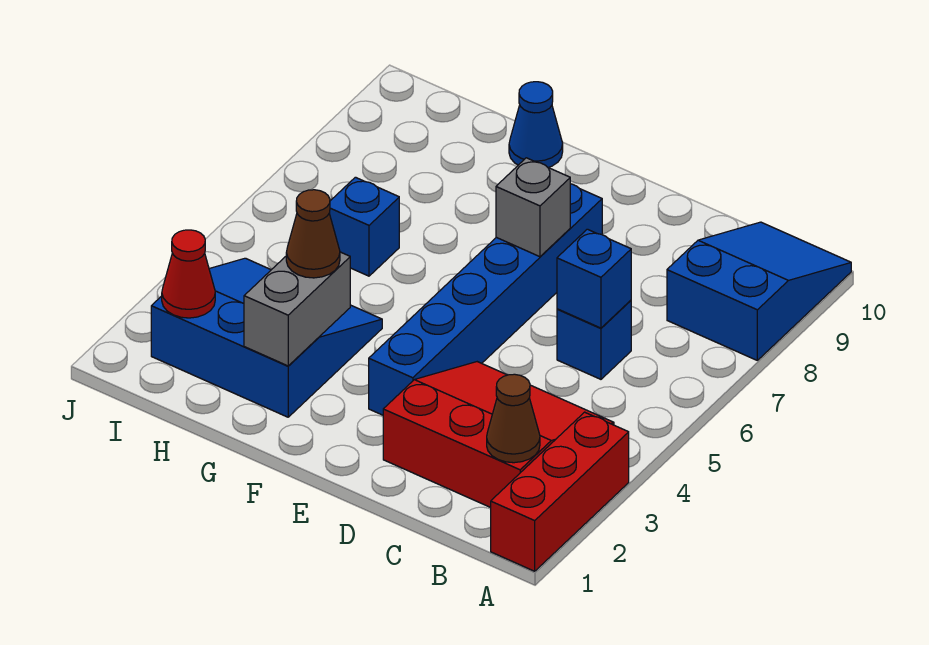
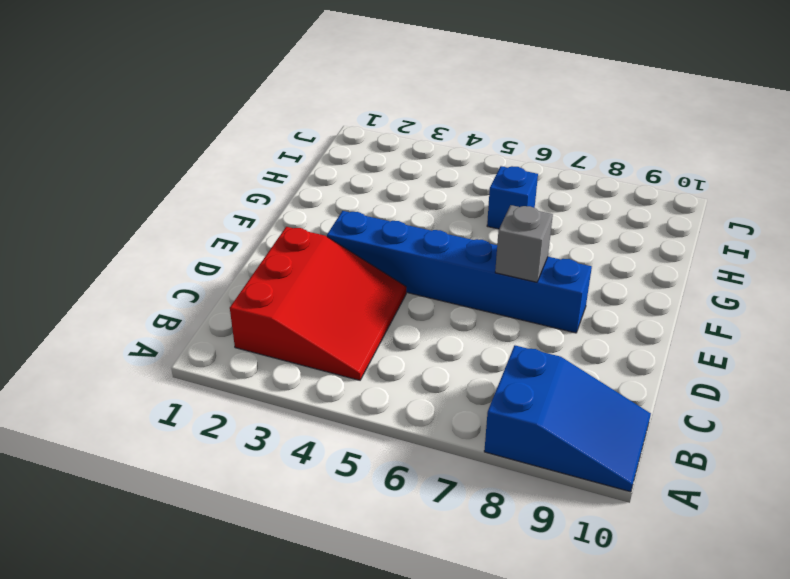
none -> red 1x3 brick [491,412,629,571]
none -> blue 1x1 brick [557,300,631,379]
none -> blue 3x3 slope [151,258,382,417]

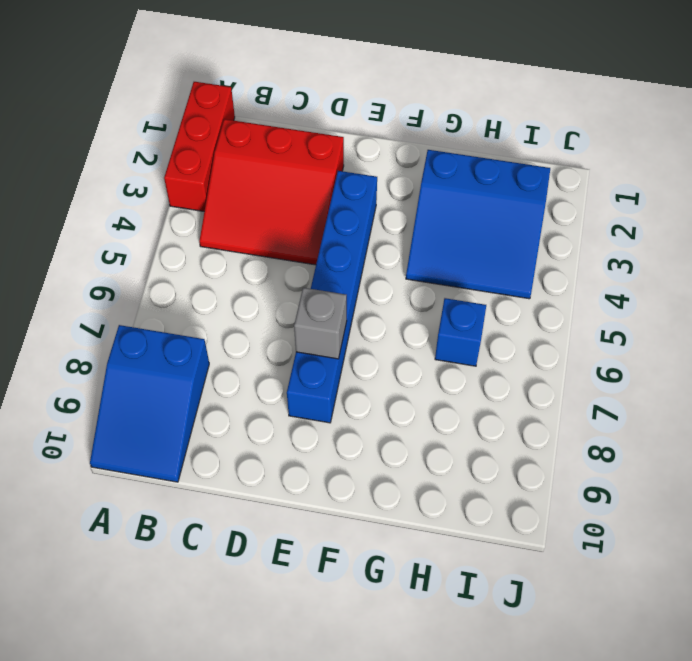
none -> blue 1x1 brick [557,300,631,379]
none -> blue 1x1 cone [509,82,563,168]
none -> brown 1x1 cone [487,374,540,463]

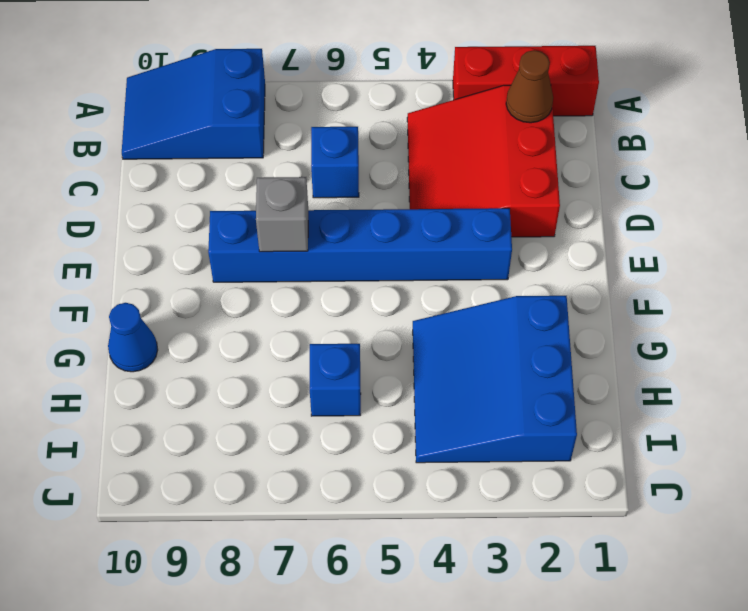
none -> blue 1x1 brick [557,229,631,328]
none -> grey 1x2 brick [244,252,350,366]
none -> red 1x1 cone [162,230,215,318]

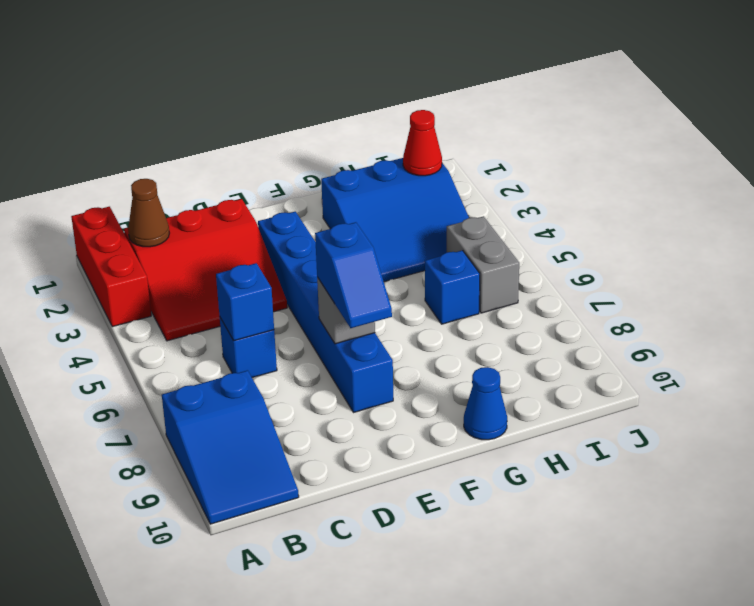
blue 1x2 slope [315,222,392,328] -> none
grey 1x2 brick [447,216,519,313] -> grey 1x2 brick moved to [244,252,350,366]
none -> brown 1x1 cone [286,190,340,278]

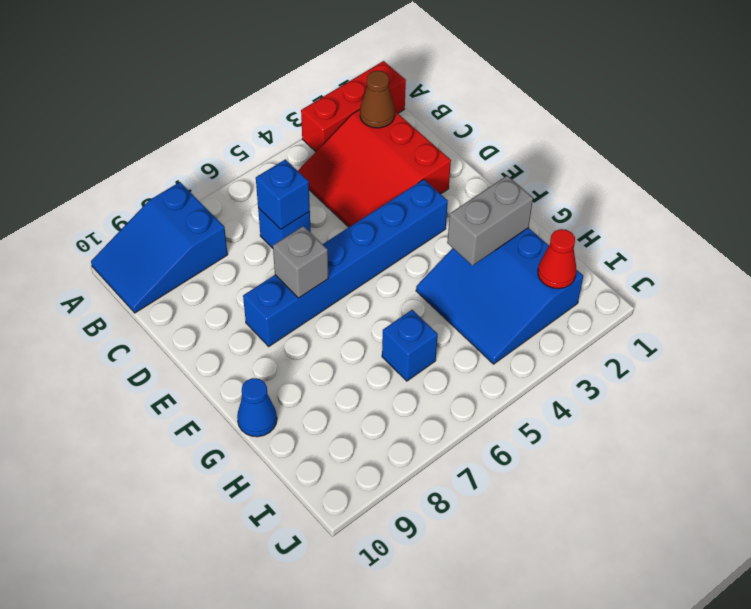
none -> brown 1x1 cone [286,190,340,278]

